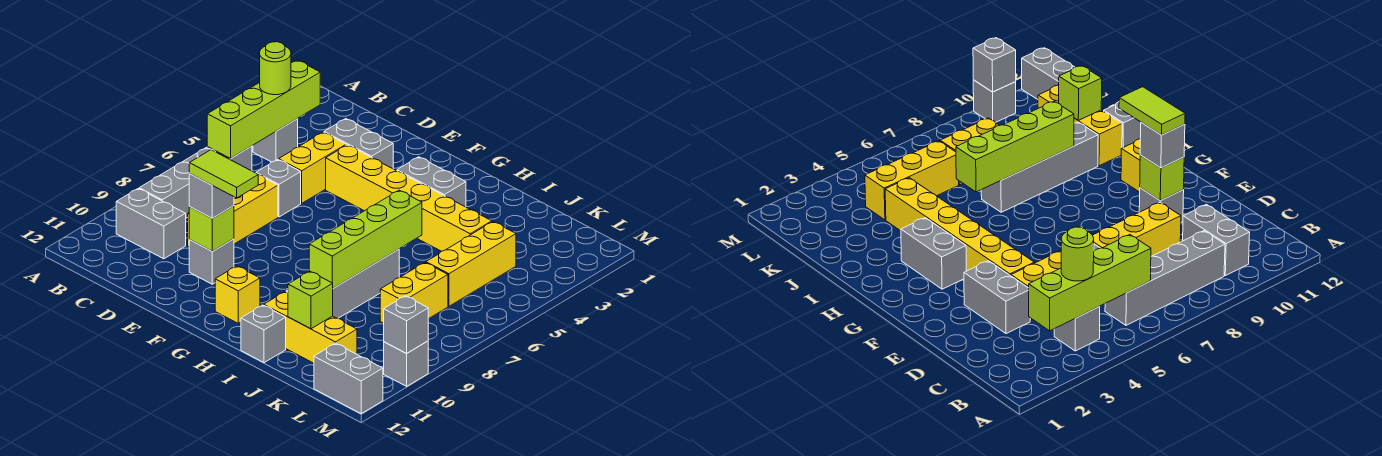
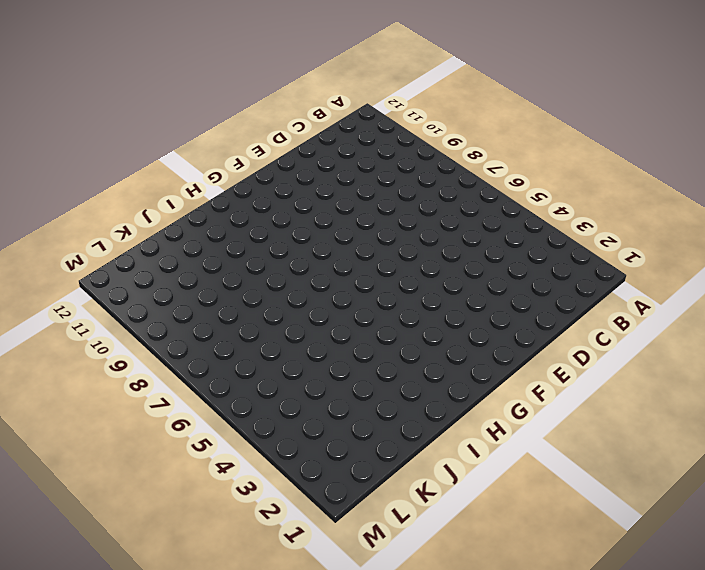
none -> grey 1x1 brick [253,119,298,162]
none -> grey 1x4 brick [139,146,252,218]
none -> grey 1x2 brick [116,189,186,259]

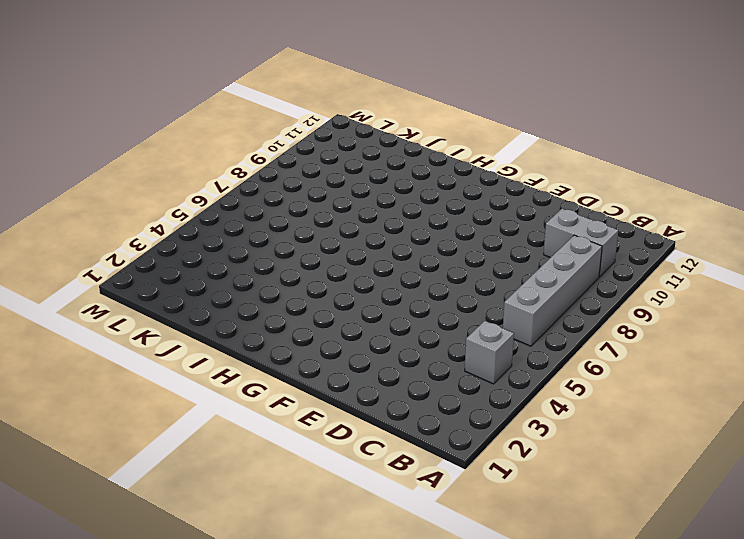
none -> grey 1x2 brick [324,119,393,169]
none -> yellow 1x2 brick [279,132,346,203]
none -> grey 1x1 brick [256,159,301,217]

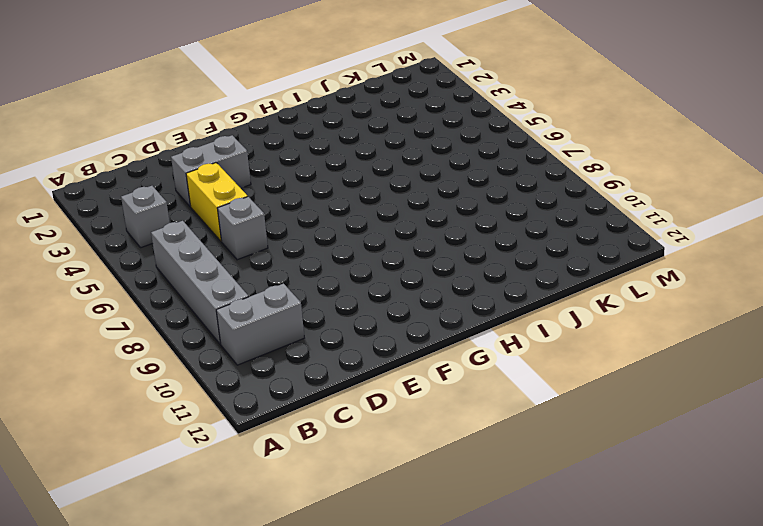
none -> yellow 1x3 brick [188,175,278,246]
none -> yellow 1x6 brick [326,145,492,251]
none -> grey 1x1 brick [189,239,234,284]

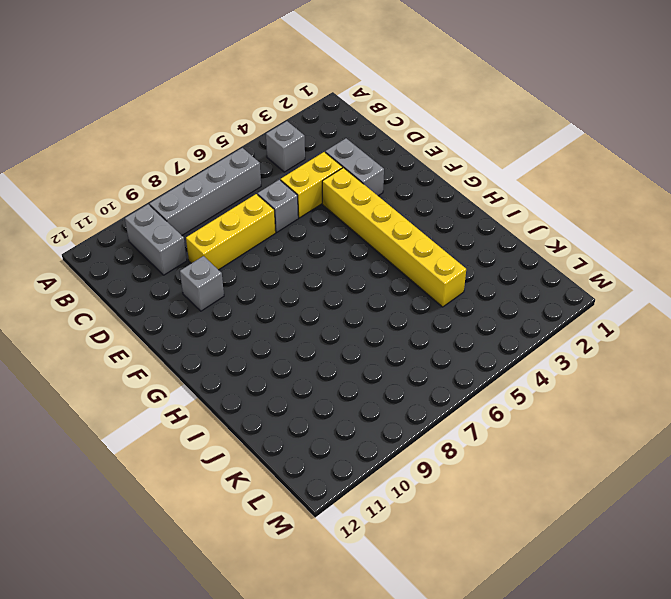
none -> grey 1x2 brick [397,157,466,207]
none -> yellow 1x1 brick [215,266,260,323]
none -> grey 1x4 brick [286,249,399,318]

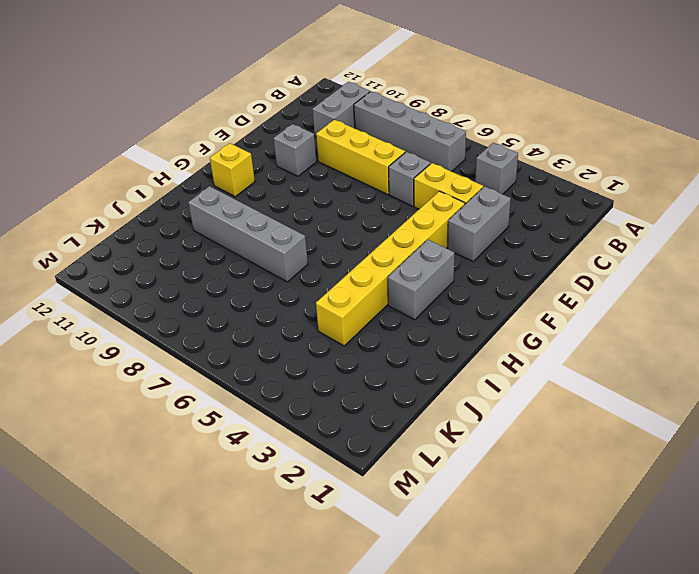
none -> yellow 1x3 brick [264,291,357,363]
none -> grey 1x1 brick [241,305,286,363]
none -> yellow 1x3 brick [426,222,516,306]

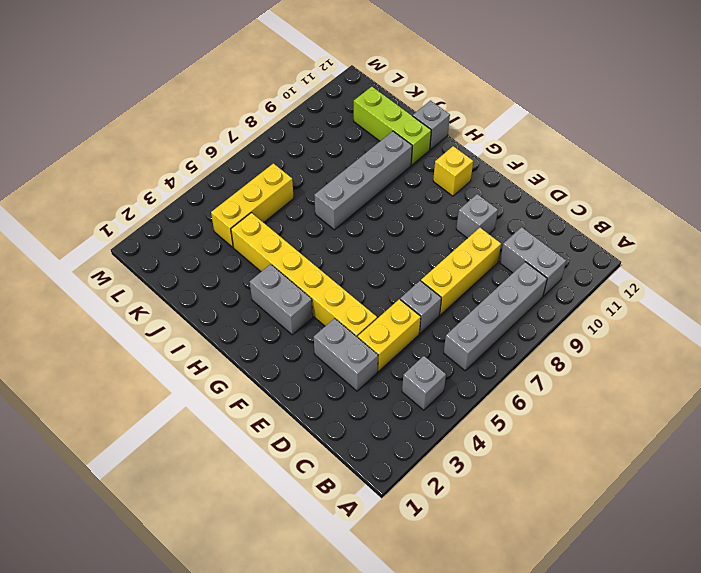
lime 1x3 brick [354,87,431,165] -> yellow 1x3 brick [264,291,357,363]
none -> yellow 1x2 brick [380,263,448,323]
none -> grey 1x2 brick [314,343,383,414]
none -> grey 1x1 brick [384,341,428,386]

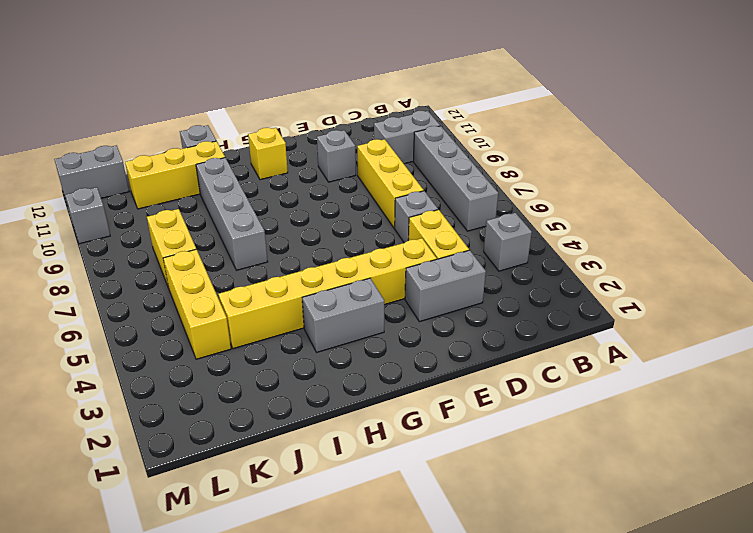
none -> lime 1x4 brick [207,60,320,158]
none -> lime 1x1 brick [189,206,234,251]
none -> lime 1x4 brick [309,190,422,288]

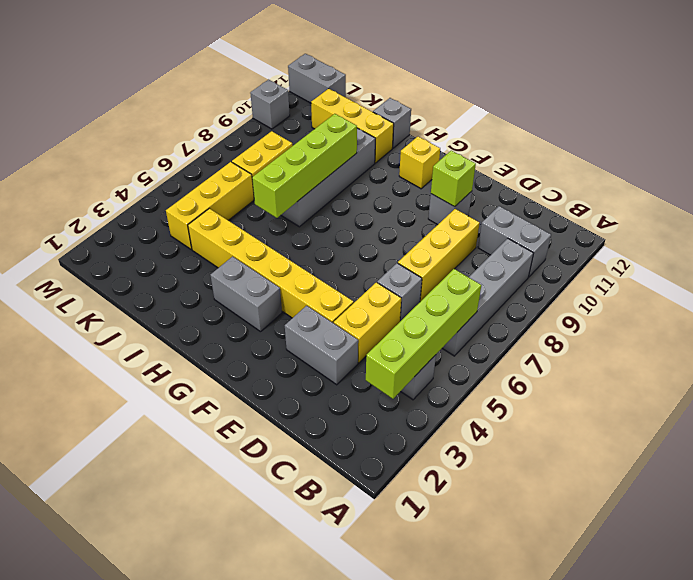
none -> lime 1x1 brick [288,271,333,329]
none -> grey 1x1 brick [384,296,428,353]
none -> lime 1x1 round brick [260,42,291,95]

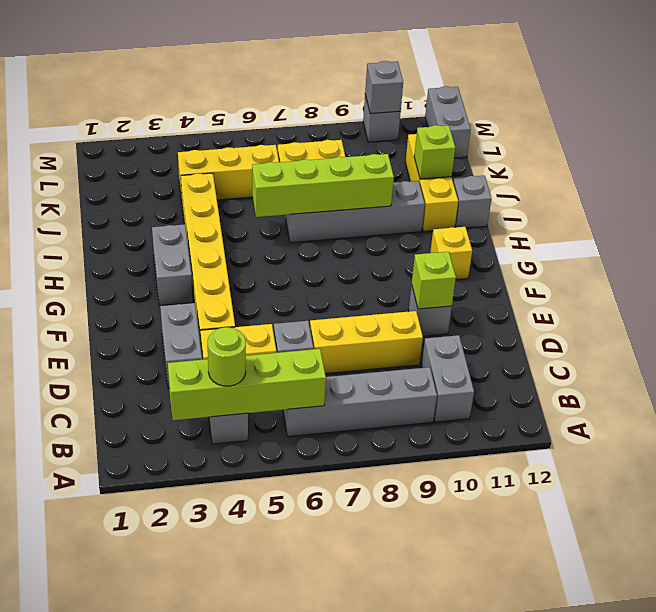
none -> grey 1x1 brick [189,174,234,218]
none -> lime 1x2 tile [189,150,258,198]

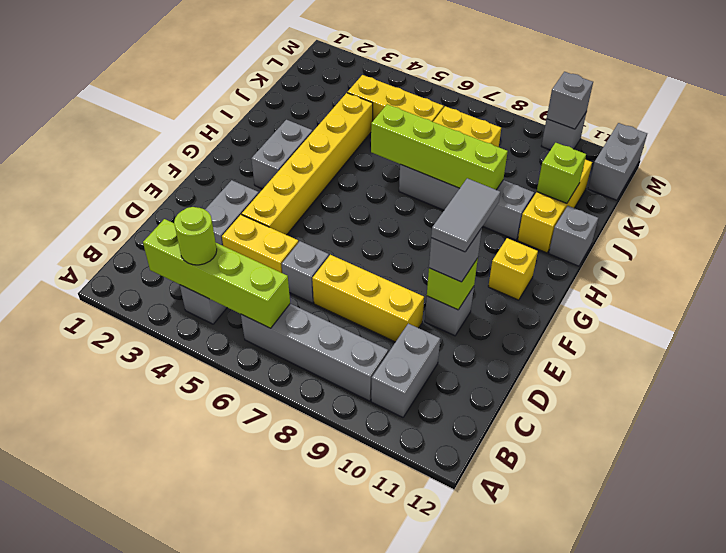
grey 1x2 tile [431,178,500,252] -> lime 1x2 tile [189,150,258,198]

